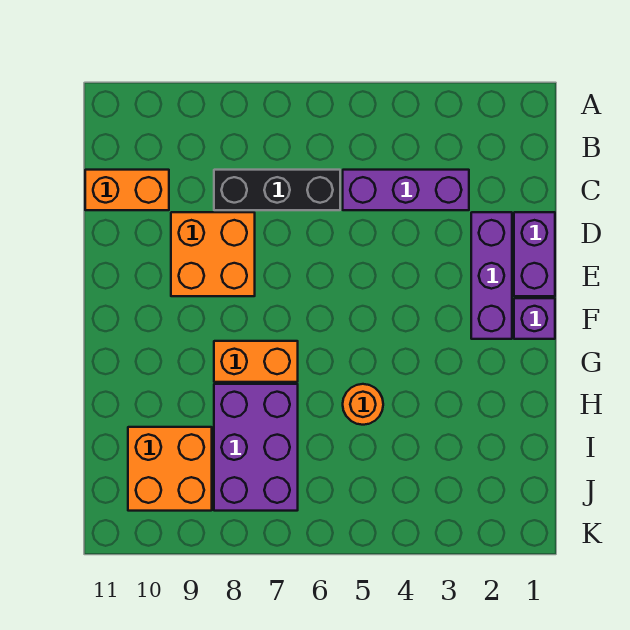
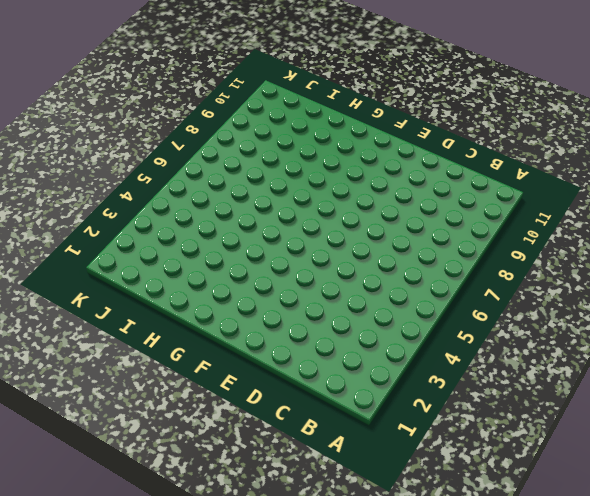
none -> purple 1x3 brick [343,170,469,210]
none -> black 1x3 brick [214,170,340,210]

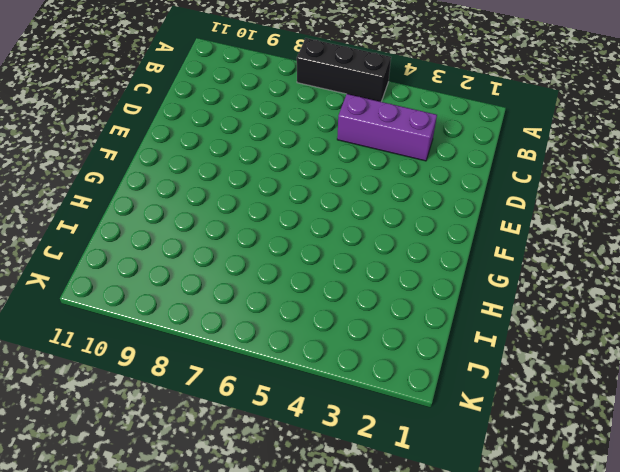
black 1x3 brick [297,38,391,102] -> black 1x3 brick moved to [214,170,340,210]
none -> orange 1x2 brick [85,170,169,210]
none -> purple 1x2 brick [514,212,555,296]

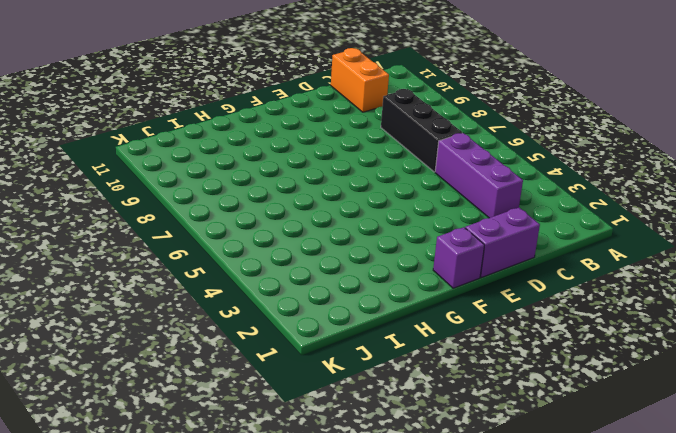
none -> purple 1x3 brick [471,212,512,339]
none -> orange 2x2 brick [171,212,255,296]

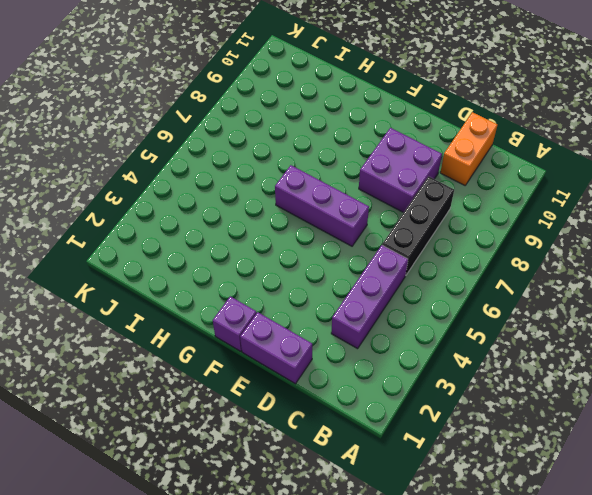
purple 2x2 brick [359,128,442,213] -> orange 2x2 brick [171,212,255,296]
purple 1x3 brick [275,165,369,246] -> purple 1x3 brick moved to [471,212,512,339]
none -> orange 1x2 brick [214,341,298,382]
none -> orange 1x1 round brick [343,384,383,425]

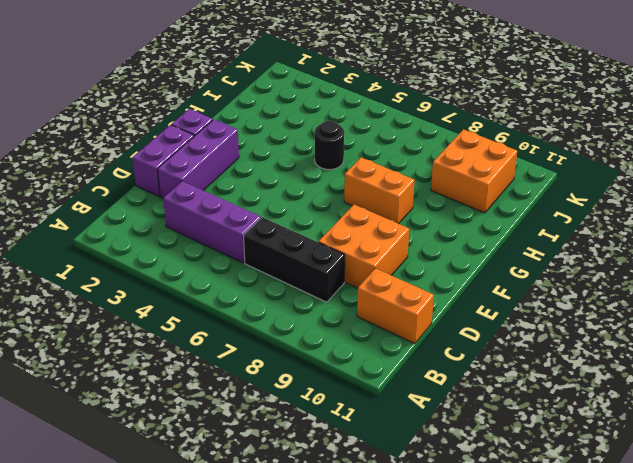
black 1x1 round brick [315,121,344,170] -> orange 1x1 round brick [343,384,383,425]
none -> purple 2x3 brick [214,384,298,511]

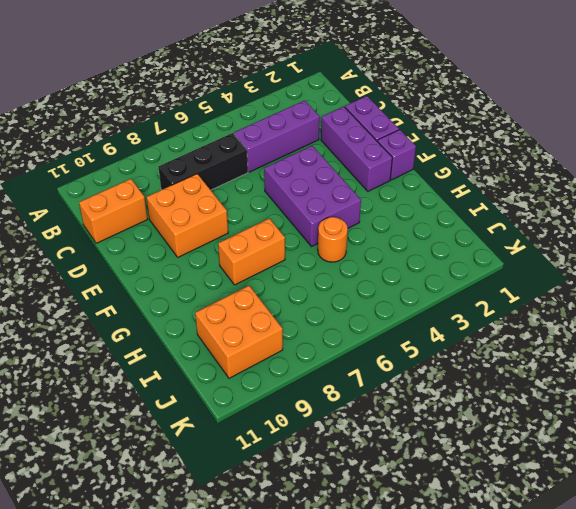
purple 2x3 brick [264,146,361,247] -> purple 2x3 brick moved to [214,384,298,511]

